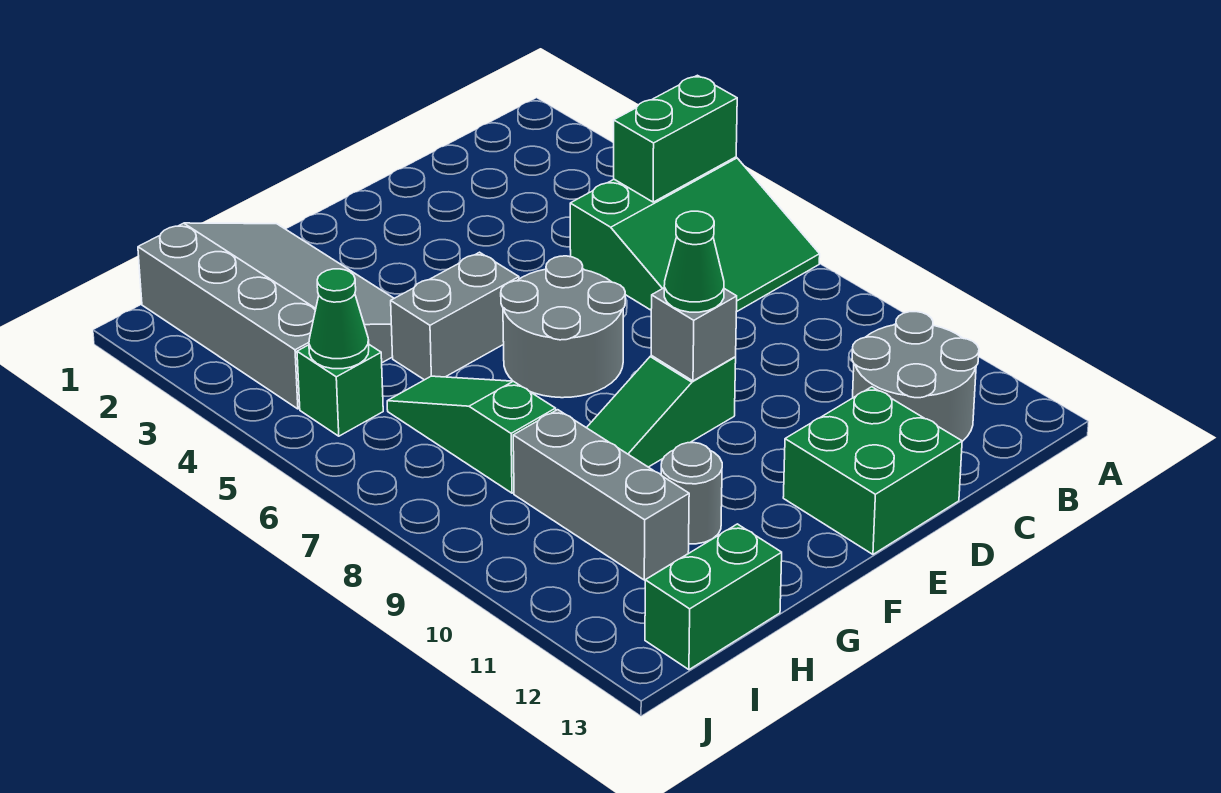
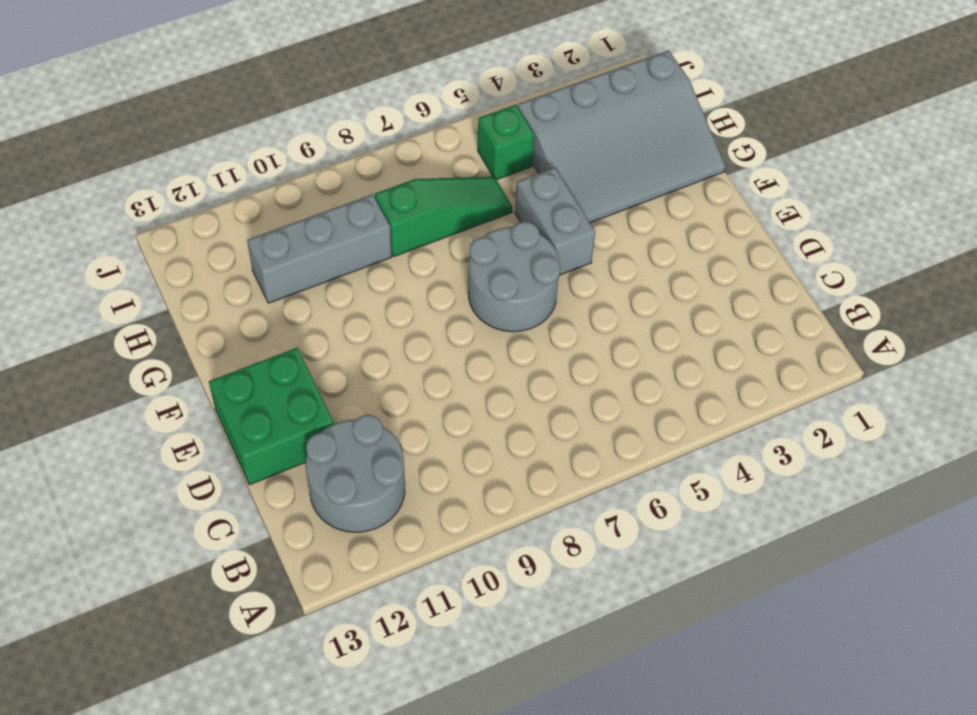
none -> green 3x3 slope [570,157,820,312]
none -> green 1x3 slope [587,356,736,467]
none -> grey 1x1 round brick [661,443,722,544]

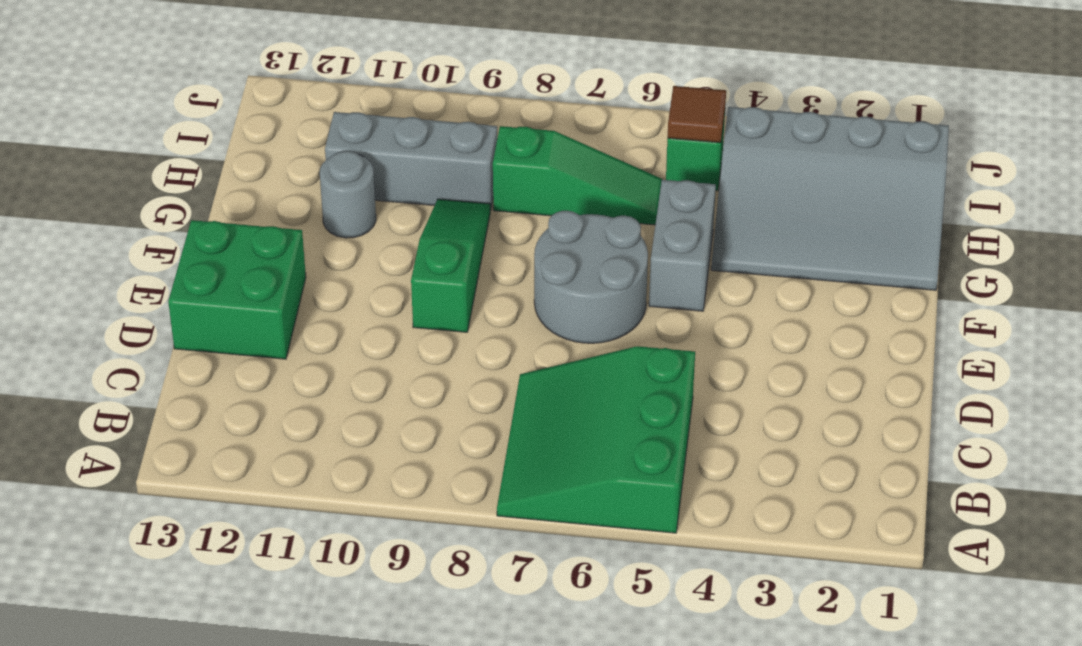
brown 1x1 tile [668,86,726,143] -> green 1x1 cone [309,269,369,369]
none -> grey 2x2 round brick [852,312,979,441]
none -> green 1x2 brick [645,524,782,670]
none -> green 1x2 brick [614,75,737,202]

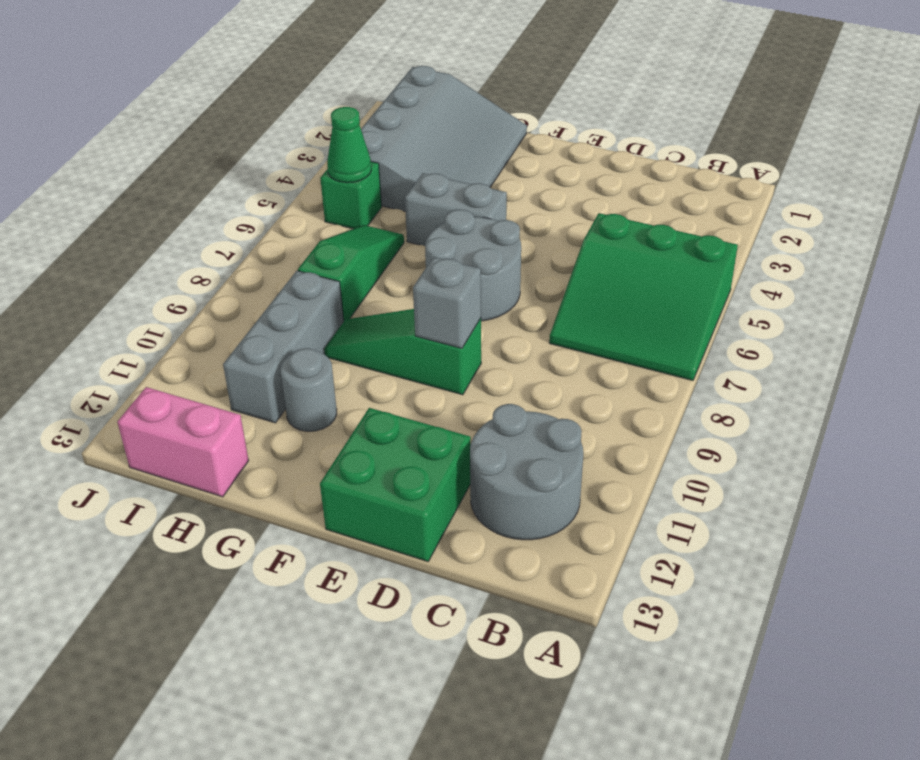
pink 1x2 brick [117,387,249,497] -> green 1x2 brick [645,524,782,670]
none -> green 1x2 brick [614,75,737,202]
none -> green 1x1 cone [664,211,724,312]

